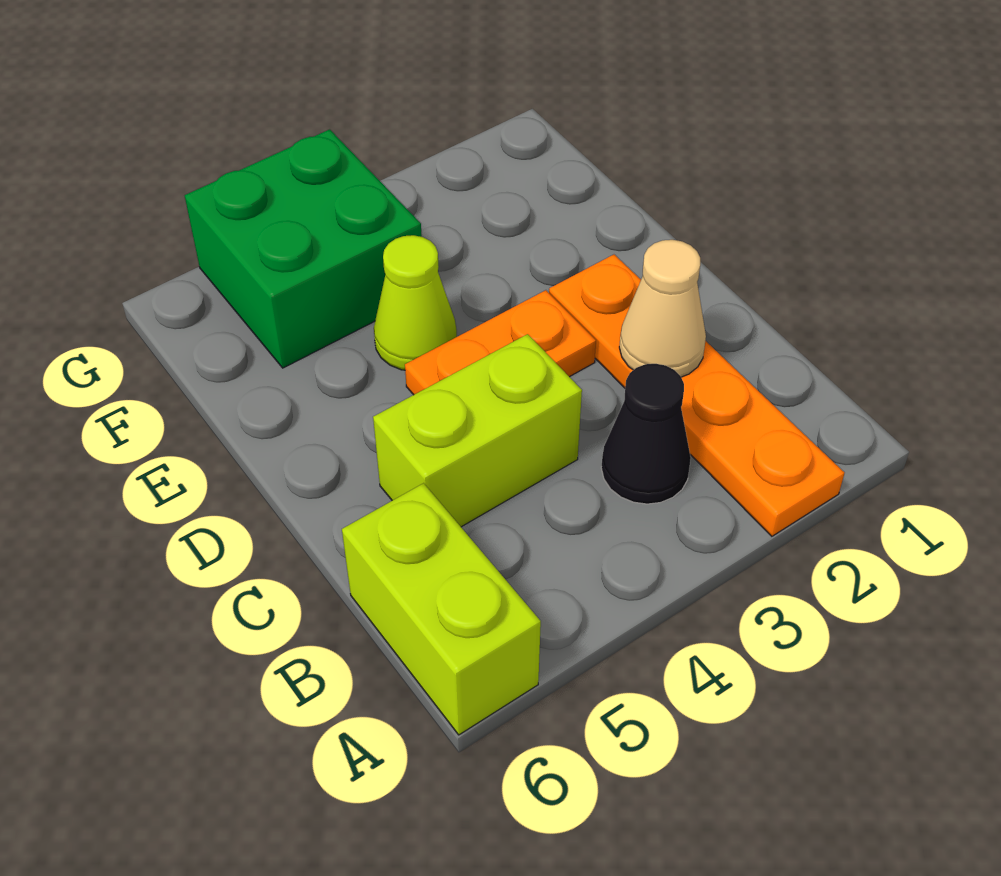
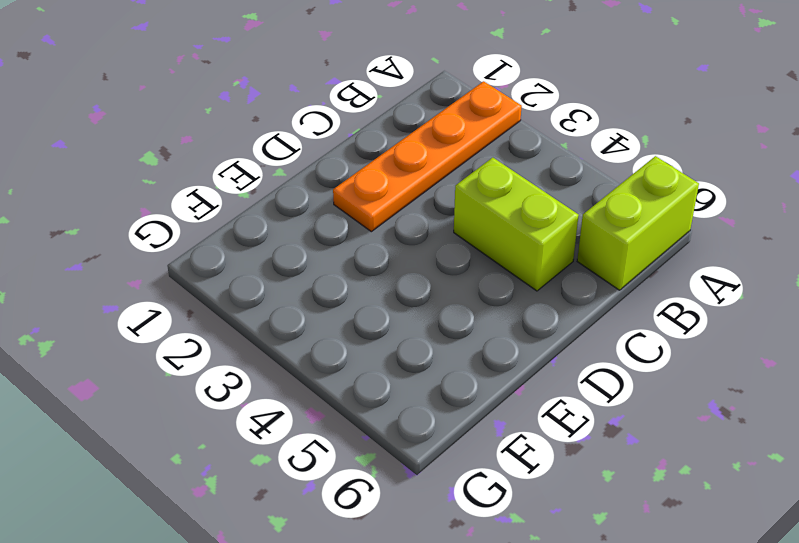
none -> black 1x1 cone [601,364,691,504]
none -> orange 1x2 plate [405,290,596,395]

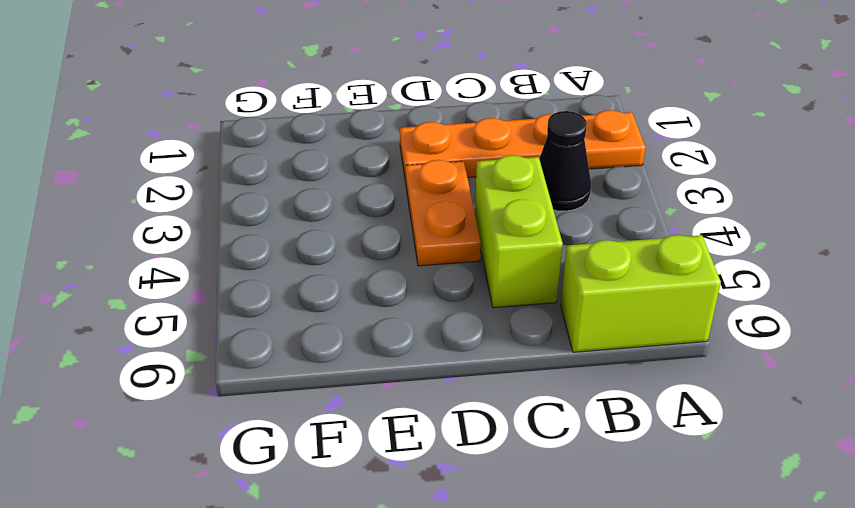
none -> lime 1x1 cone [374,235,457,370]
none -> green 2x2 brick [185,129,422,368]

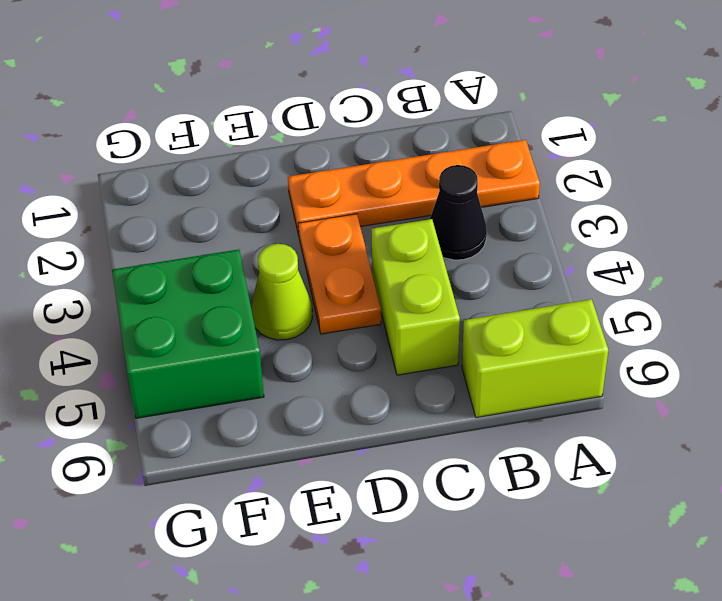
none -> tan 1x1 cone [619,240,706,377]

